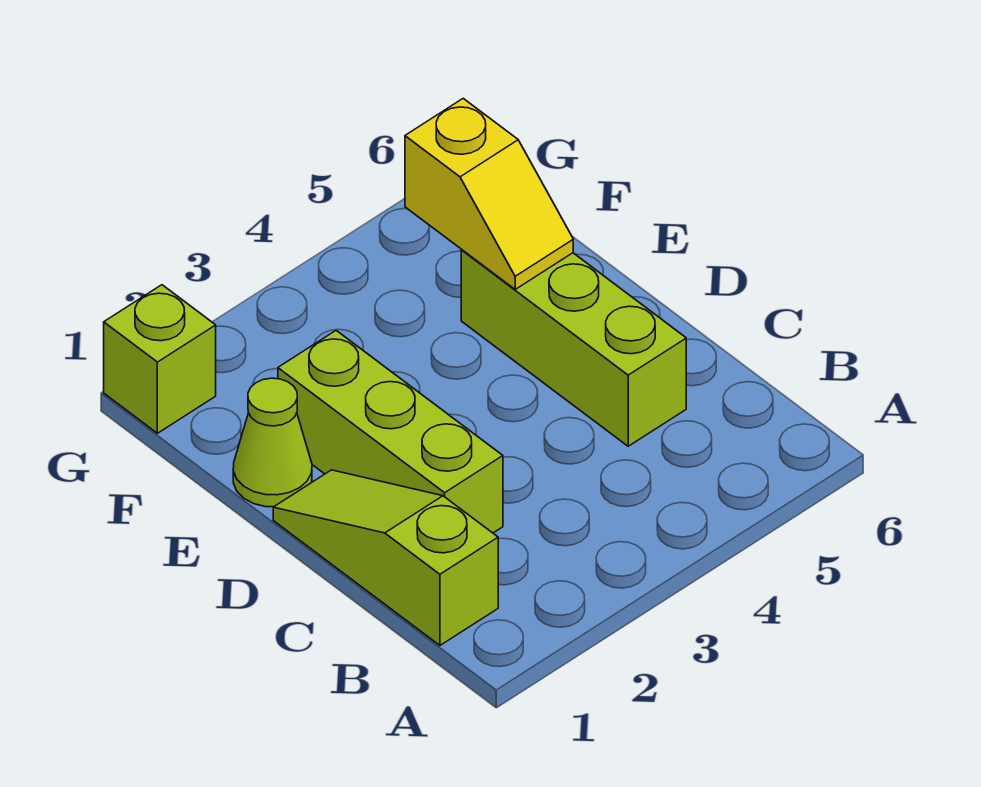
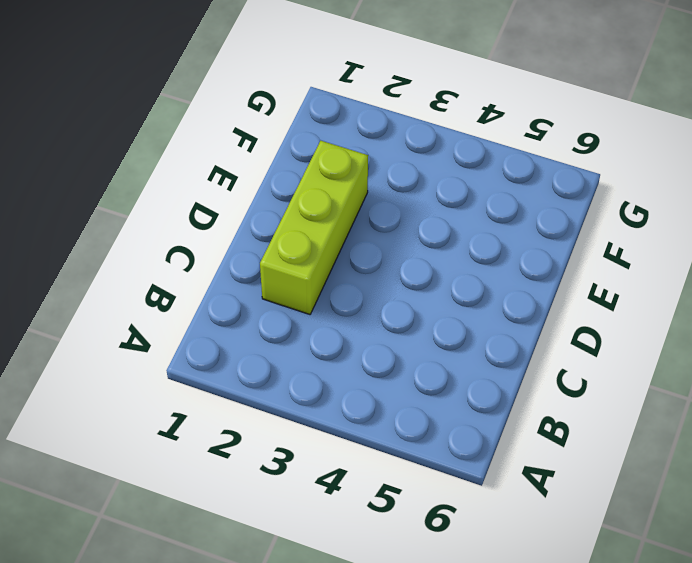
none -> lime 1x3 slope [273,470,498,645]
none -> lime 1x3 brick [461,250,686,446]

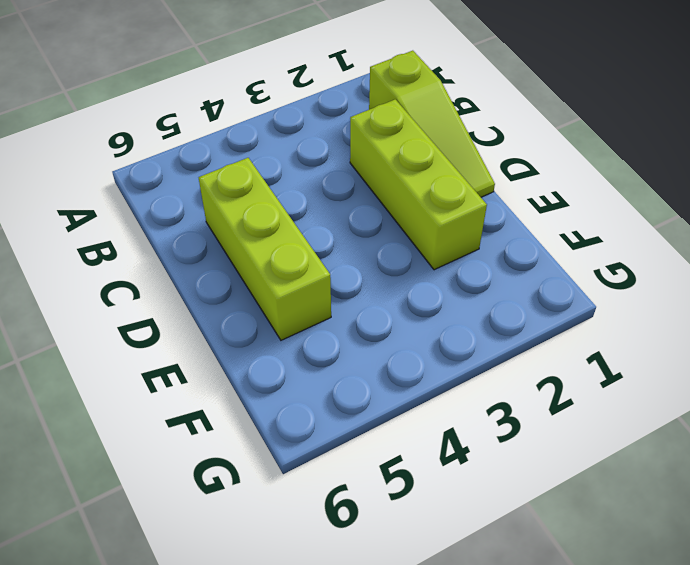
none -> lime 1x1 cone [233,378,312,507]
none -> lime 1x1 brick [104,285,216,433]

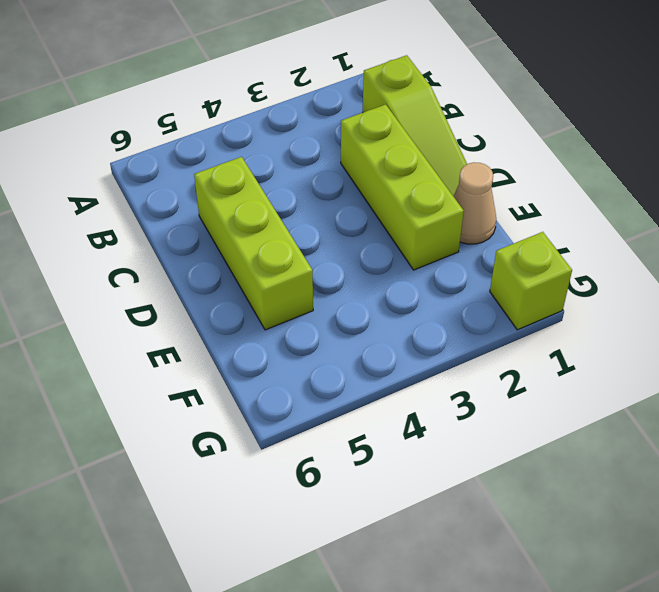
tan 1x1 cone [453,163,496,244] -> lime 1x1 cone [233,378,312,507]
none -> yellow 1x2 slope [405,98,573,289]

